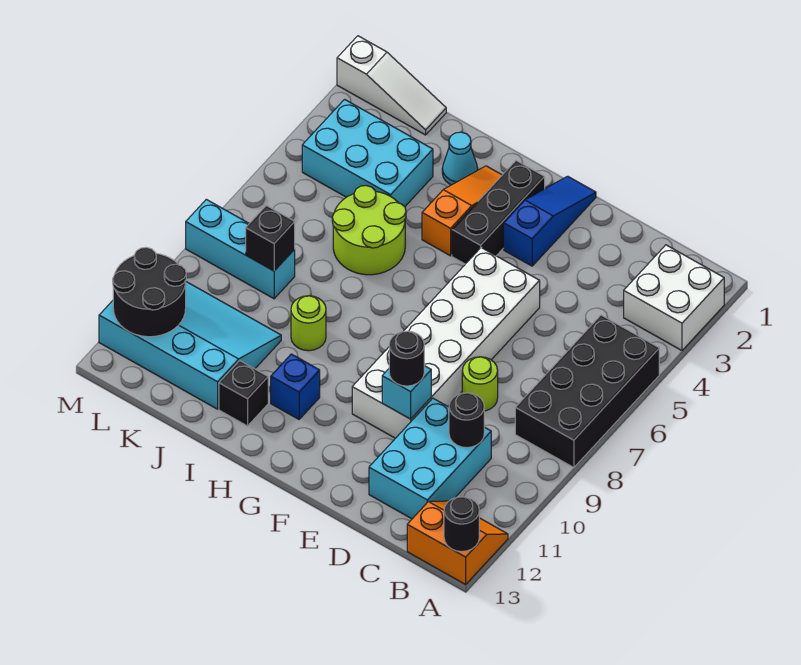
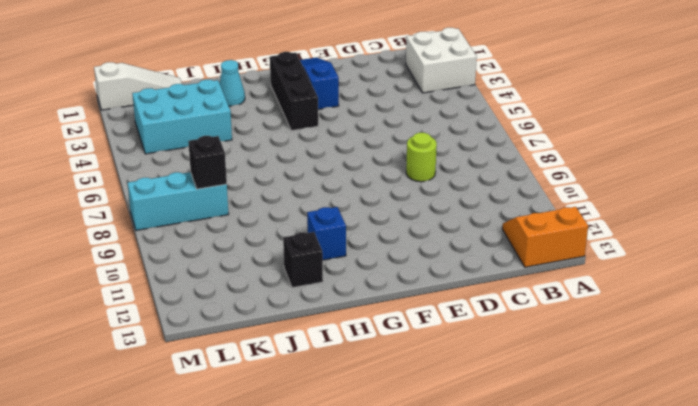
none -> black 2x4 brick [515,315,659,468]
none -> cyan 2x3 brick [369,398,491,519]
none -> white 2x6 brick [352,248,540,438]

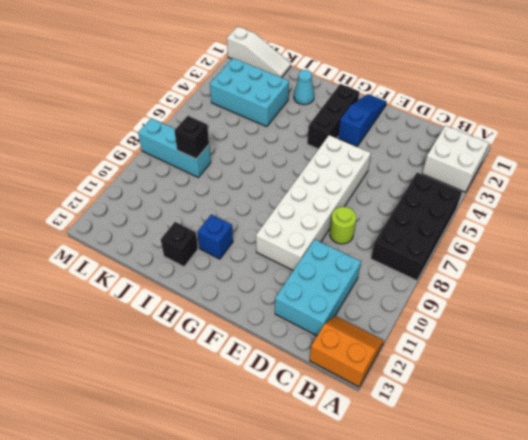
none -> orange 1x3 slope [422,166,502,256]
none -> lime 2x2 round brick [332,186,406,275]
none -> lime 1x1 round brick [291,296,326,351]

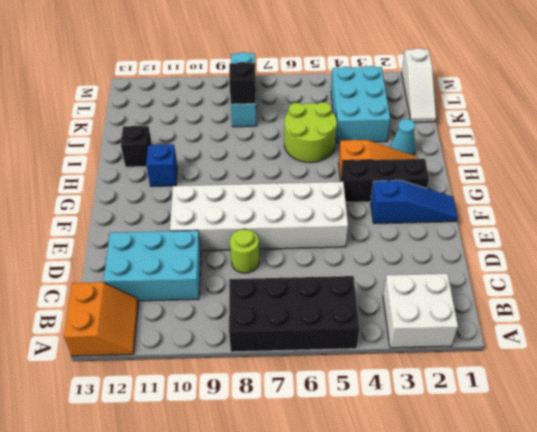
none -> lime 1x1 round brick [291,296,326,351]
none -> cyan 3x4 slope [99,282,281,409]
none -> black 1x1 round brick [444,497,479,552]

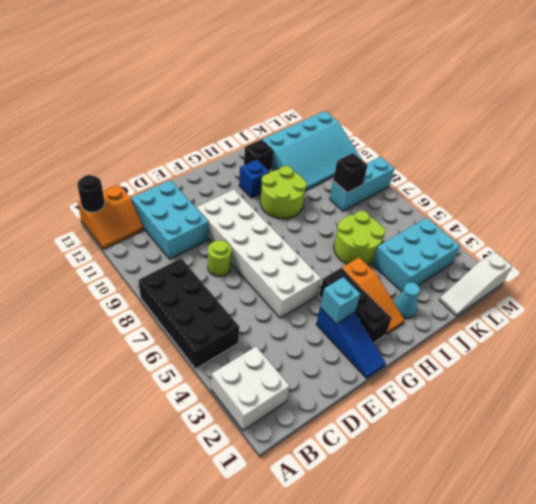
cyan 1x1 brick [320,277,360,324] -> cyan 1x1 brick moved to [382,366,431,419]
lime 2x2 round brick [260,166,307,219] -> lime 1x1 round brick [291,296,326,351]
none -> black 1x1 round brick [449,393,484,448]
none -> black 2x2 round brick [113,247,186,337]
none -> black 1x1 round brick [389,331,424,386]

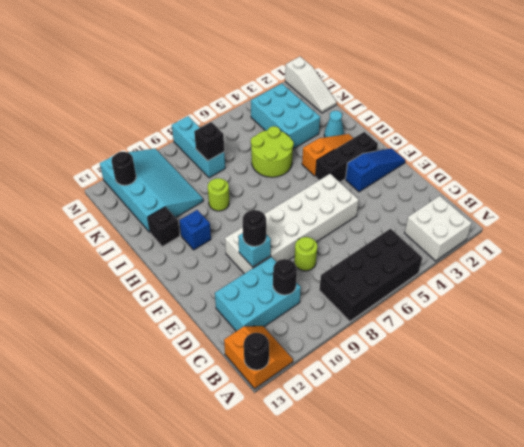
black 1x1 round brick [112,152,136,185] -> black 2x2 round brick [113,247,186,337]

